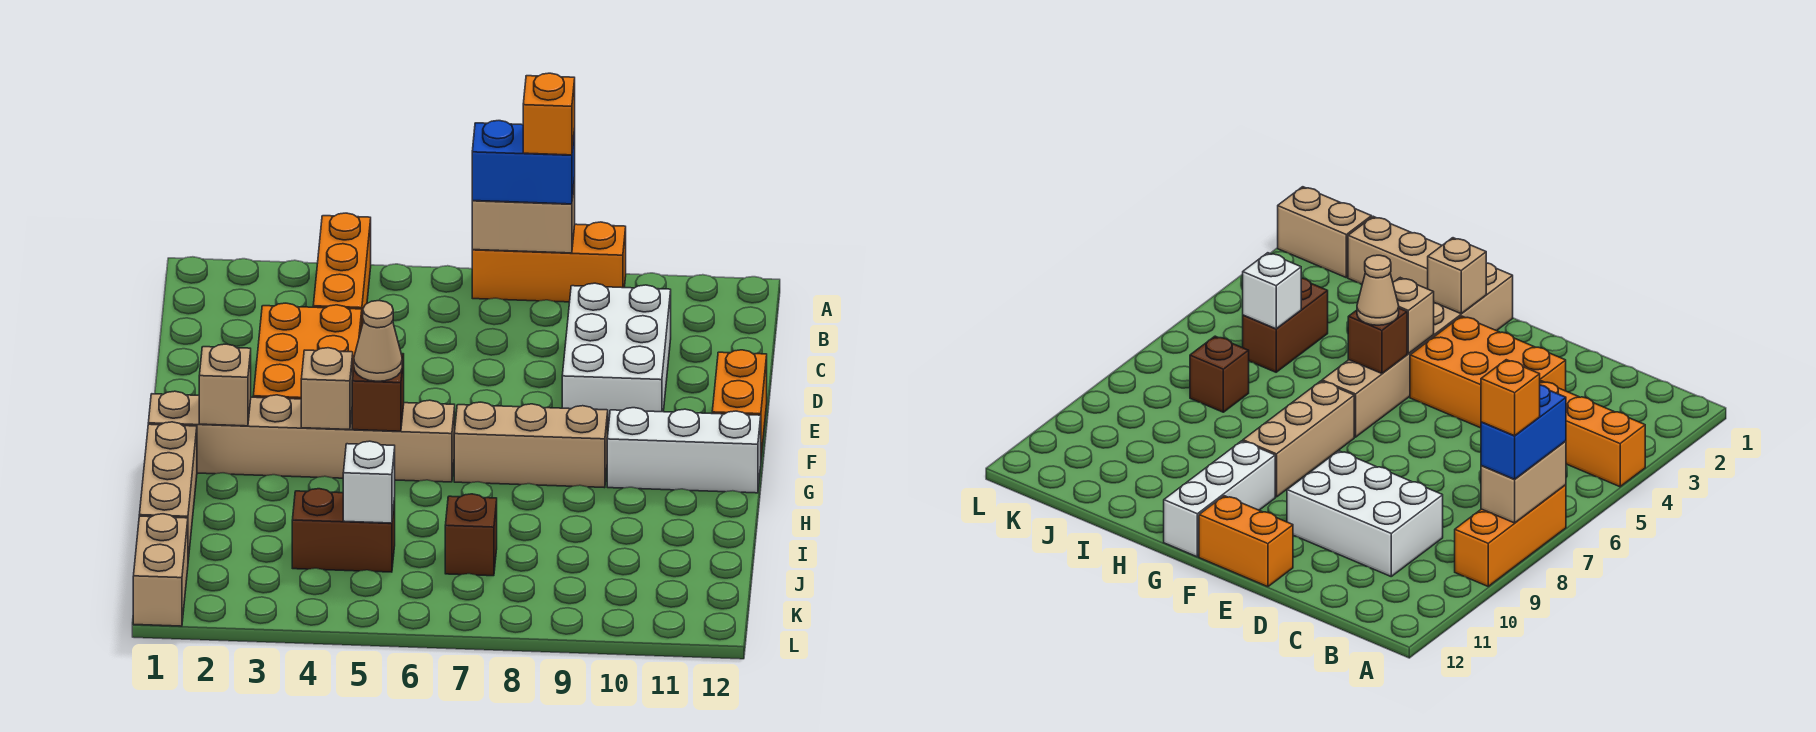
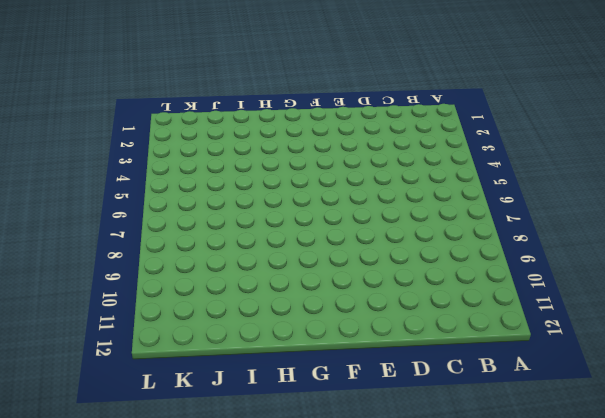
none -> orange 1x3 brick [313,213,371,325]
none -> orange 1x3 brick [472,222,626,302]
none -> white 2x3 brick [562,283,671,426]

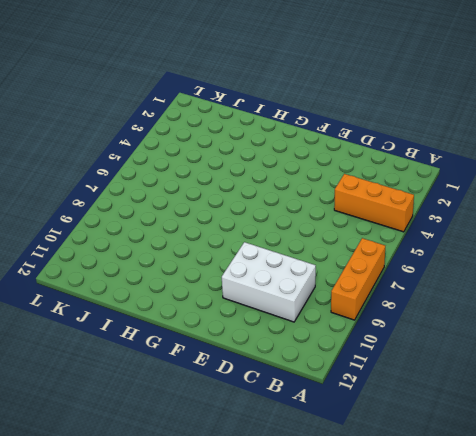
none -> orange 2x3 brick [253,303,362,399]
none -> orange 1x2 brick [712,350,767,456]
none -> tan 1x6 brick [148,391,455,482]

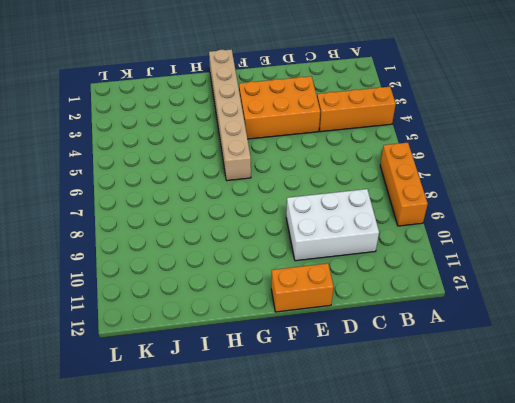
none -> tan 1x3 brick [454,402,608,488]
none -> white 1x3 brick [607,408,761,493]
none -> tan 1x3 brick [139,422,197,560]

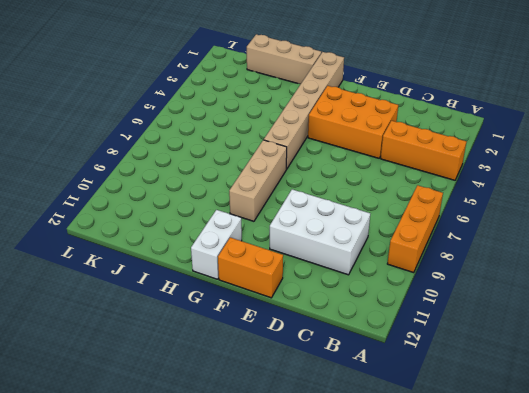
white 1x2 brick [191,210,242,279] -> white 1x3 brick [607,408,761,493]
none -> brown 1x2 brick [292,489,395,572]
none -> brown 1x1 brick [445,494,497,576]
none -> tan 1x2 brick [133,514,188,626]

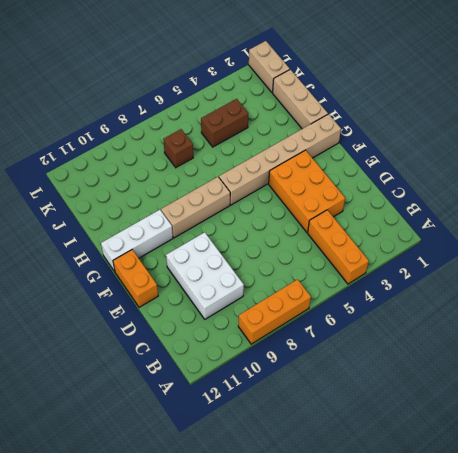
none -> tan 1x2 brick [472,178,575,253]
none -> tan 1x1 brick [199,344,251,426]
none -> tan 1x1 brick [301,348,353,430]

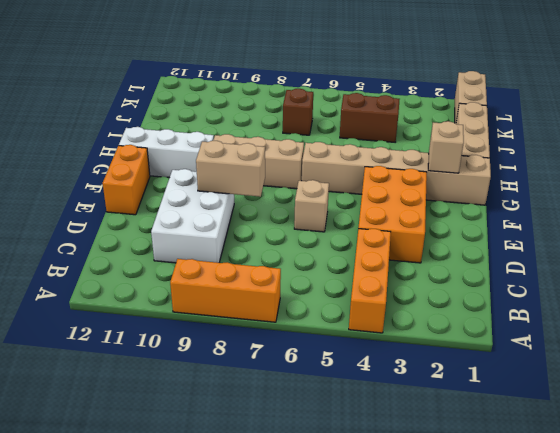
tan 1x1 brick [294,180,329,232] -> tan 1x1 brick moved to [301,348,353,430]
tan 1x2 brick [196,141,265,197] -> tan 1x2 brick moved to [472,178,575,253]
none -> brown 1x1 brick [352,354,404,431]
none -> white 1x1 brick [343,441,395,523]
none -> blue 1x2 brick [472,121,575,204]

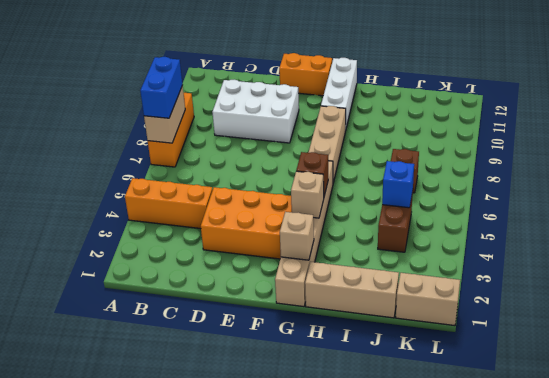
blue 1x1 brick [382,161,414,208] -> white 1x1 brick [343,441,395,523]
none -> tan 1x1 cone [354,301,402,381]
none -> orange 1x1 brick [523,73,575,155]

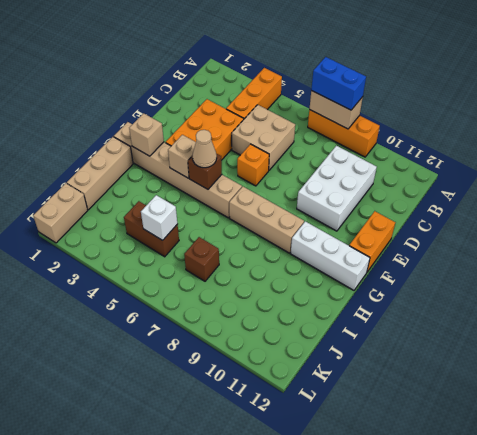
tan 2x2 brick [232,105,295,170] -> none
orange 1x1 brick [237,144,269,186] -> orange 1x1 brick moved to [523,73,575,155]

